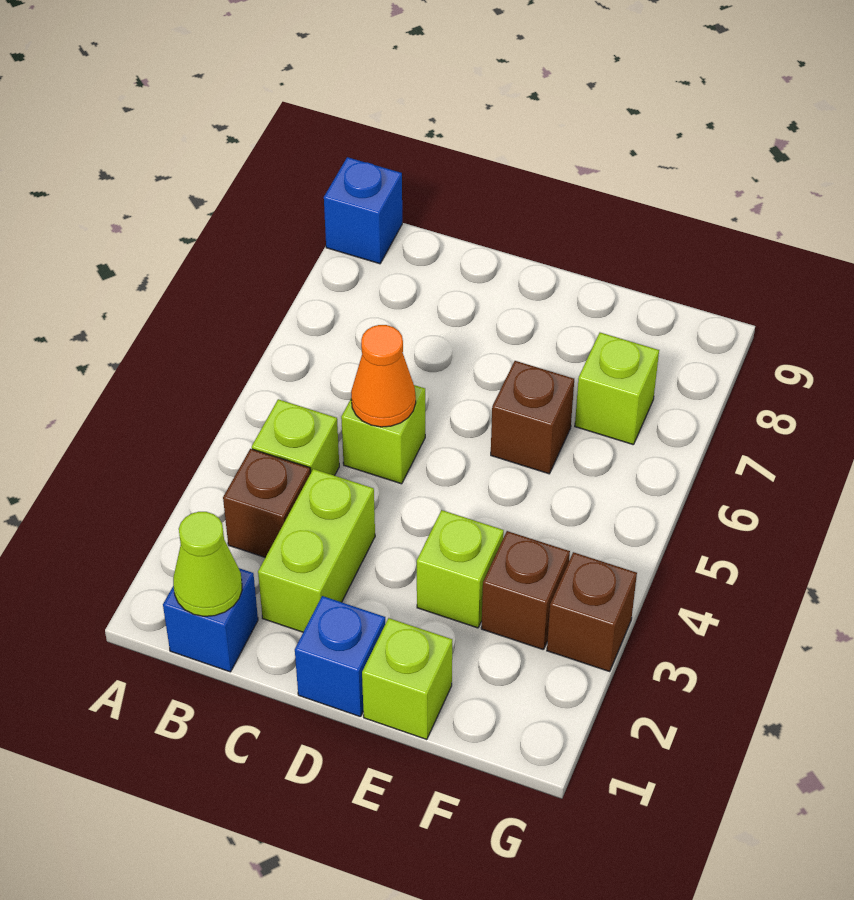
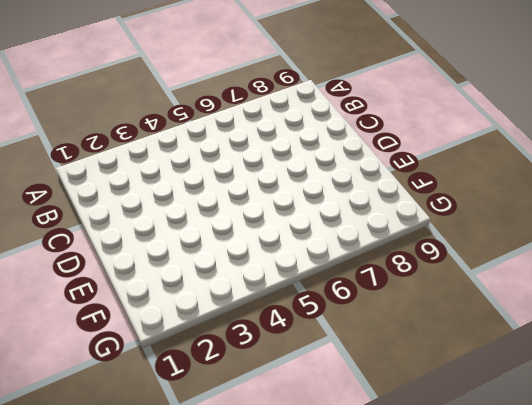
none -> blue 1x1 brick [324,157,402,264]
none -> blue 1x1 brick [163,568,258,672]
none -> brown 1x1 brick [223,449,310,557]

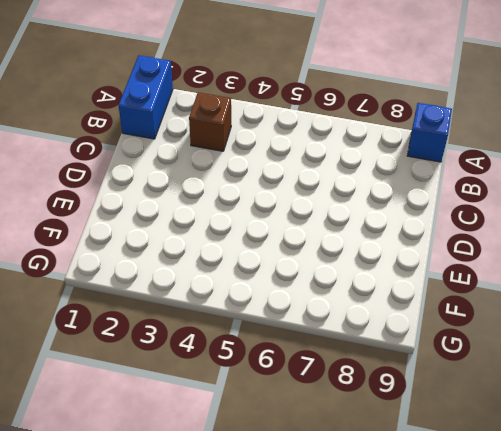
blue 1x2 brick [118,56,173,139] -> blue 1x1 brick [163,568,258,672]
none -> lime 1x1 brick [252,399,339,476]
none -> lime 1x2 brick [258,469,375,632]
none -> lime 1x1 brick [341,385,425,484]

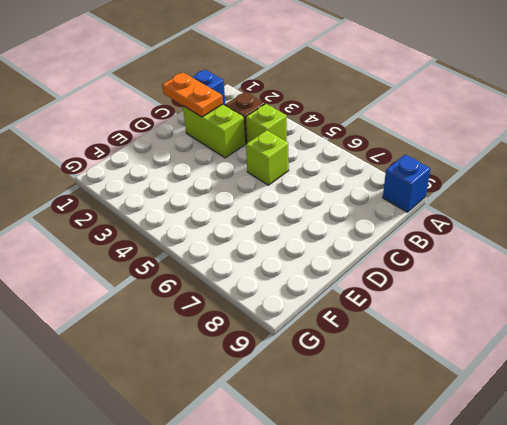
orange 1x2 plate [162,73,223,117] -> none
none -> blue 1x1 brick [295,596,385,717]
none -> lime 1x1 brick [362,618,452,740]
none -> lime 1x1 brick [417,510,504,628]

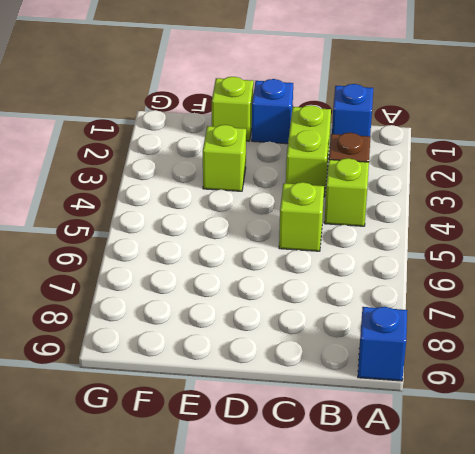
none -> brown 1x1 brick [491,361,574,474]
none -> brown 1x1 brick [481,531,570,650]
none -> lime 1x1 brick [575,333,659,445]

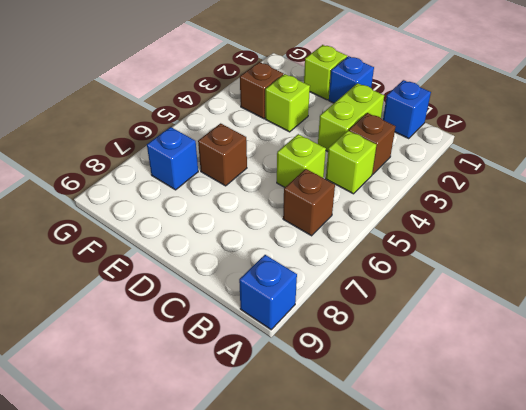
brown 1x1 brick [283,169,335,236] -> brown 1x1 brick moved to [547,552,637,672]
blue 1x1 brick [147,127,198,190] -> lime 1x1 brick [575,333,659,445]
none -> lime 1x1 cone [173,512,242,616]
none -> orange 1x1 cone [351,325,416,427]

